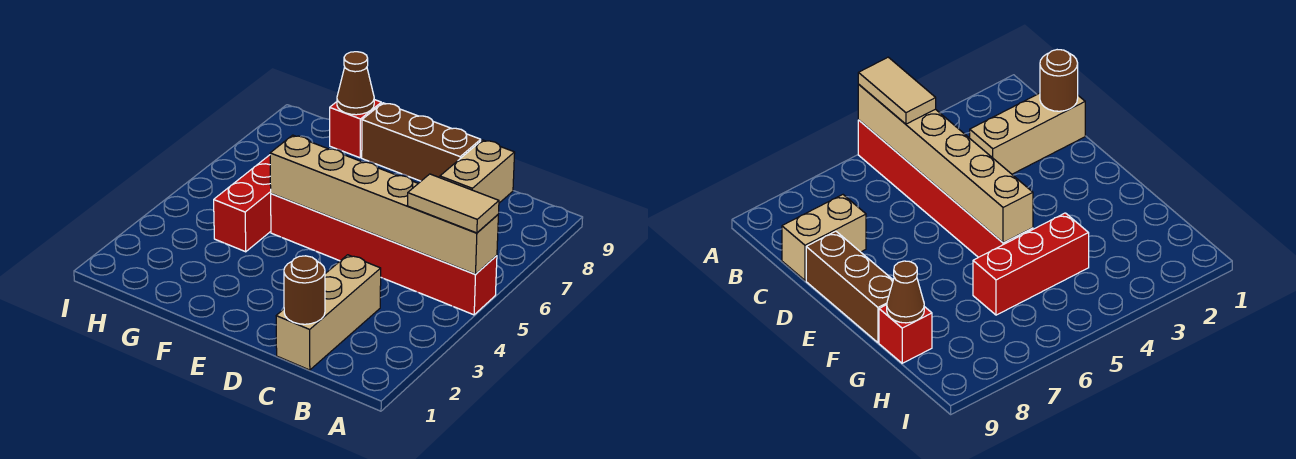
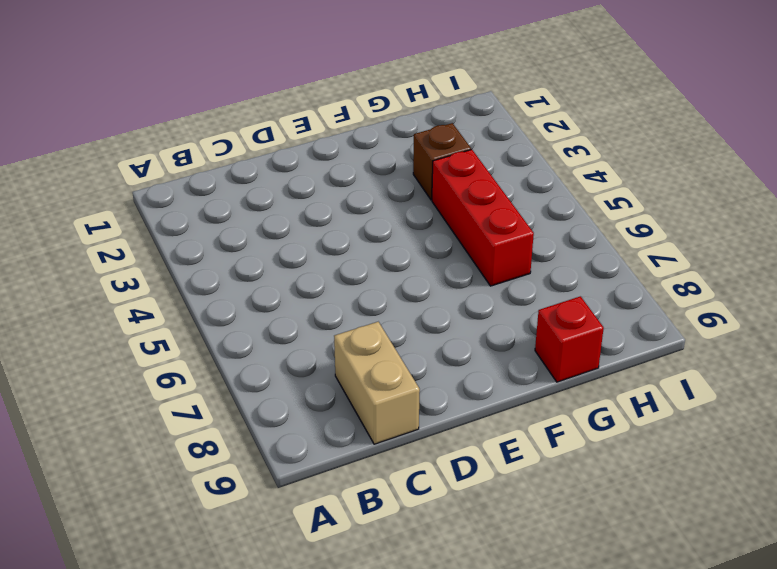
brown 1x1 brick [413,123,471,200] -> none
none -> red 1x6 brick [271,194,497,315]
none -> tan 1x3 brick [276,255,381,370]

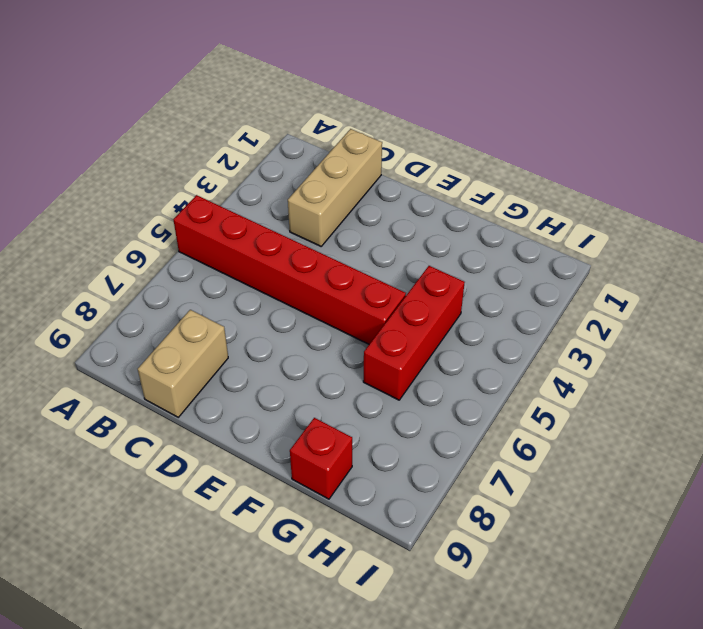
none -> brown 1x3 brick [362,103,481,181]
none -> tan 1x6 brick [270,135,498,274]

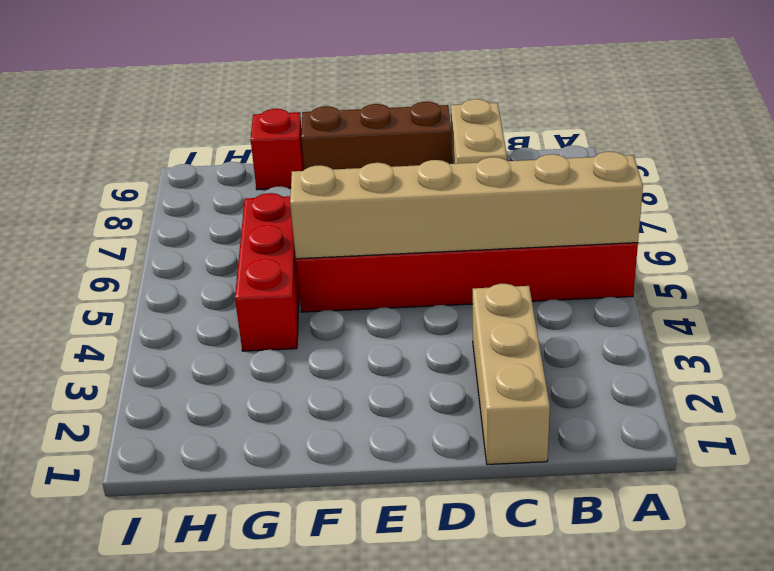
none -> brown 1x1 round brick [284,256,325,324]
none -> brown 1x1 cone [337,52,374,115]

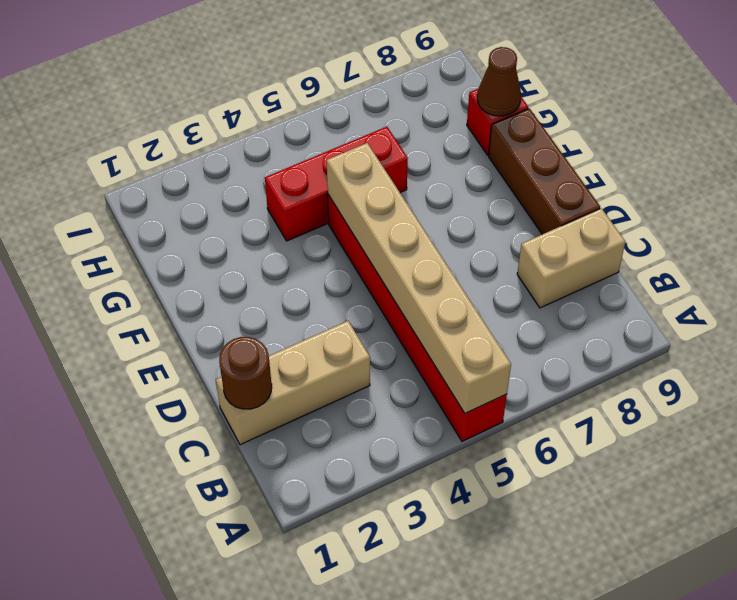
none -> tan 1x2 tile [407,174,499,233]

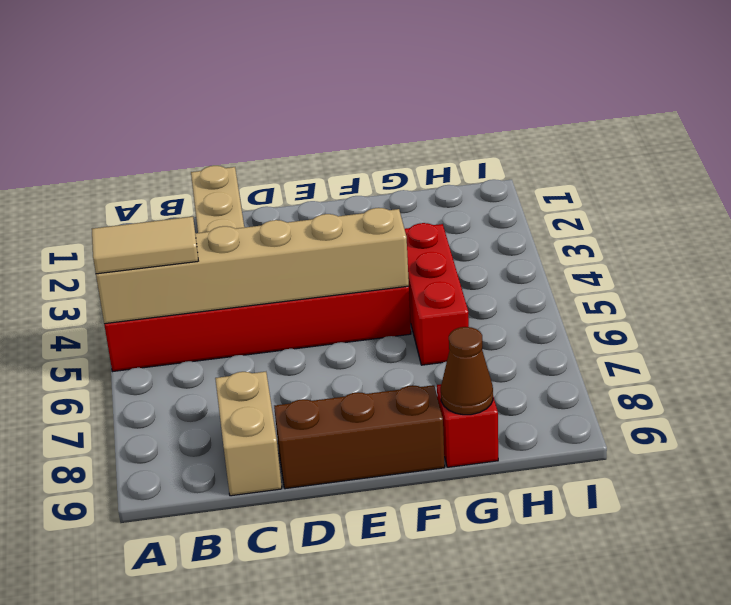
none -> brown 1x1 round brick [284,256,325,324]

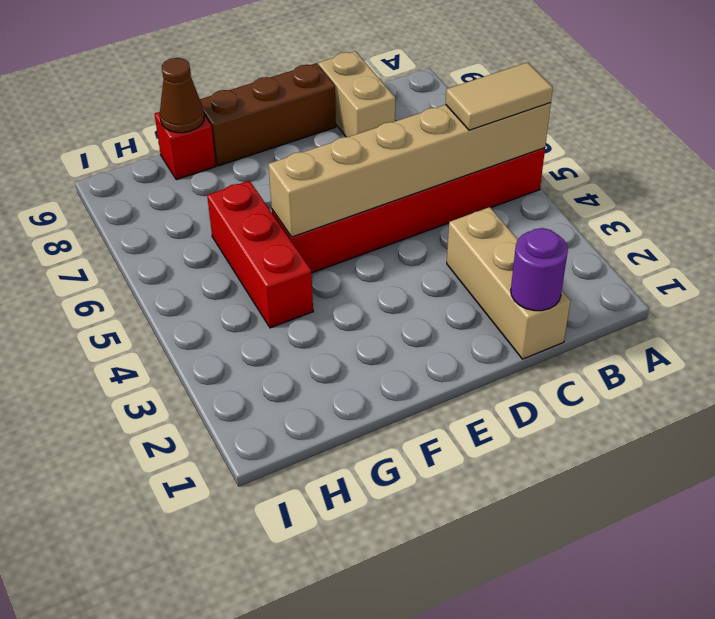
purple 1x1 round brick [511,228,568,311] -> brown 1x1 round brick [284,256,325,324]

